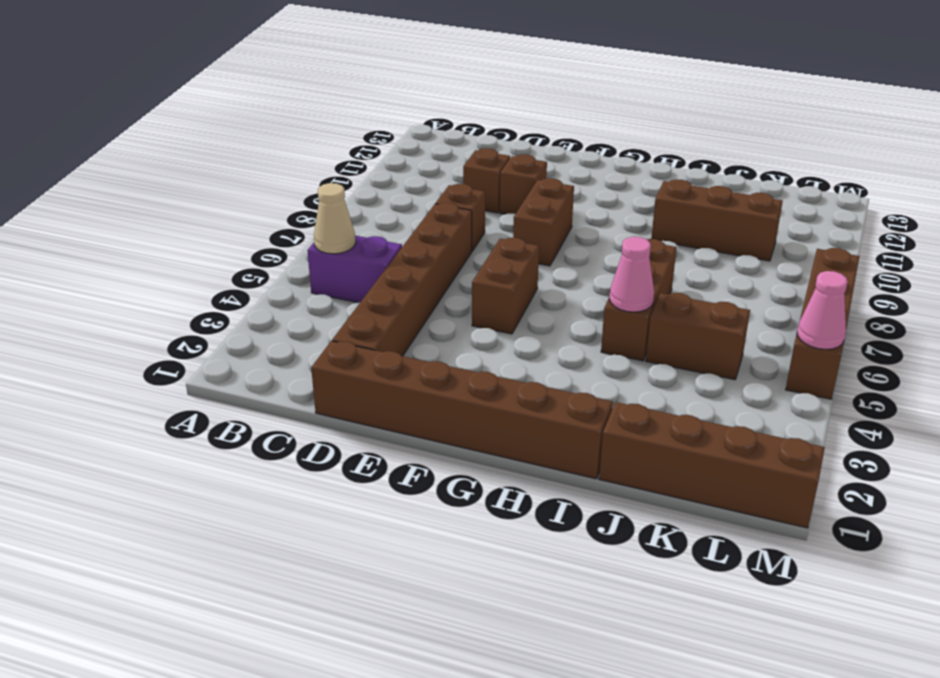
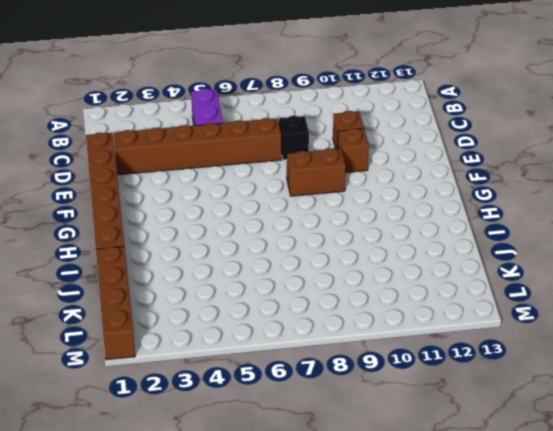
black 1x1 brick [279,116,309,160] -> brown 1x1 brick [435,184,485,251]
none -> brown 1x2 brick [472,238,539,334]
none -> brown 1x3 brick [601,239,677,361]
none -> brown 1x3 brick [651,179,783,261]

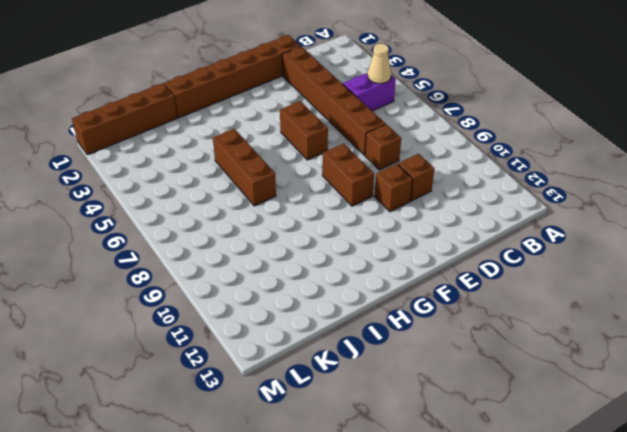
none -> brown 1x3 brick [651,179,783,261]
none -> brown 1x2 brick [646,293,750,380]
none -> brown 1x4 brick [786,248,859,399]

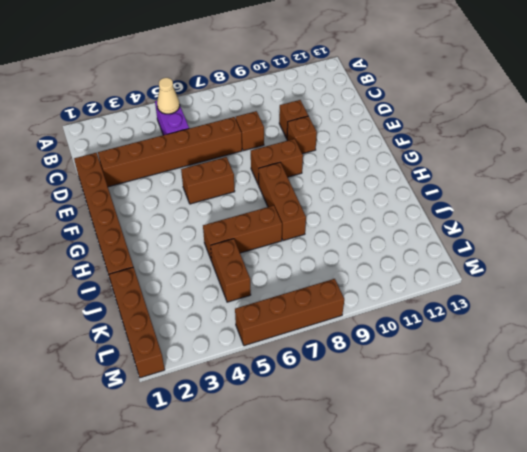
brown 1x3 brick [259,162,306,241] -> brown 1x3 brick moved to [651,179,783,261]
none -> pink 1x1 cone [609,237,654,312]
none -> pink 1x1 cone [797,271,848,349]

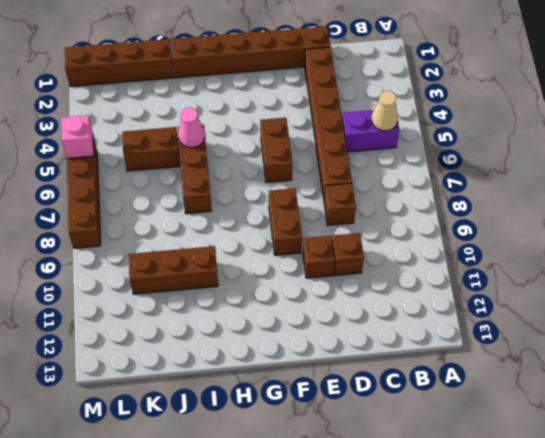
pink 1x1 brick [61,115,94,158] -> pink 1x1 cone [797,271,848,349]

